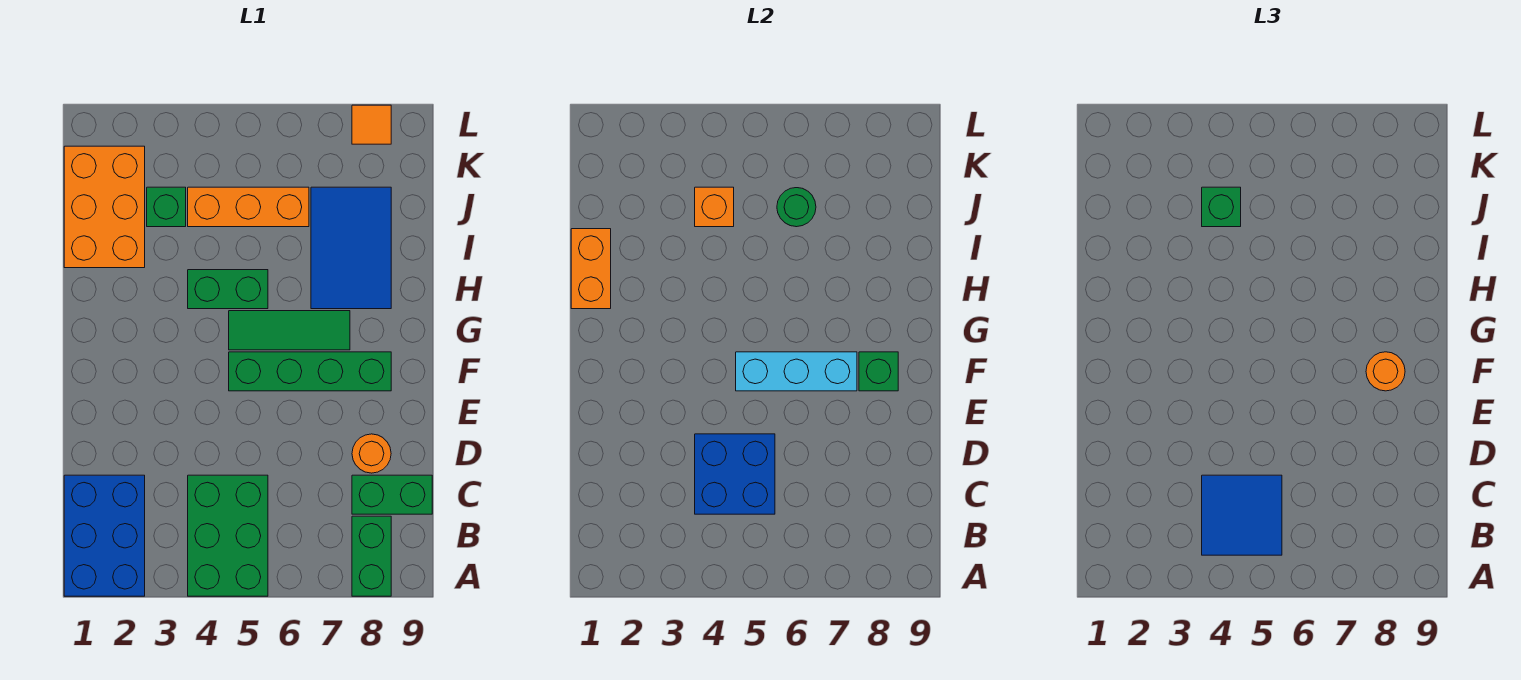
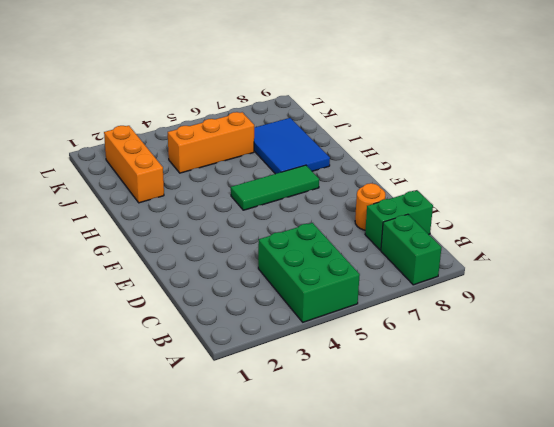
orange 1x3 brick [104,126,164,203] -> orange 2x3 brick [64,146,145,268]
none -> blue 2x3 brick [64,475,145,596]
none -> green 1x4 brick [229,352,391,391]
none -> green 1x2 brick [188,270,268,309]

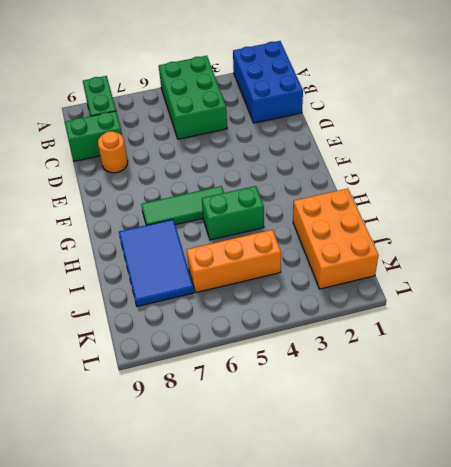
none -> green 1x4 brick [229,352,391,391]
none -> green 1x1 brick [147,187,186,227]
none -> orange 1x1 tile [352,105,391,144]

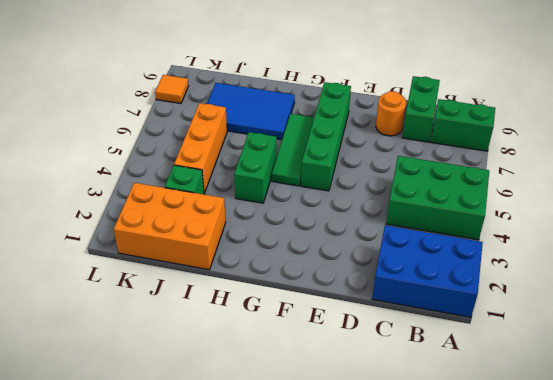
none -> blue 2x2 brick [695,434,775,514]
none -> cyan 1x3 brick [736,352,857,391]
none -> green 1x1 brick [859,352,898,391]

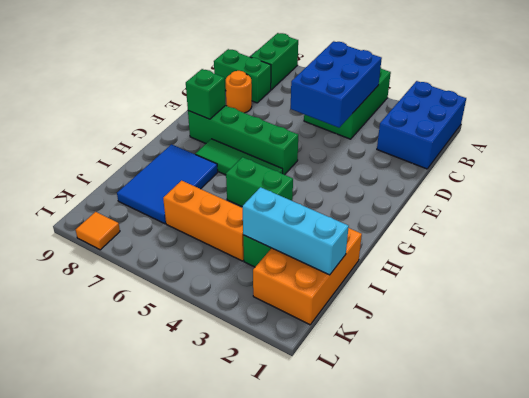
blue 2x3 brick [291,41,382,128] -> blue 2x2 brick [695,434,775,514]
cyan 1x3 brick [242,187,349,275] -> cyan 1x3 brick moved to [736,352,857,391]
none -> orange 1x2 brick [571,229,611,309]
none -> orange 1x1 brick [695,187,734,227]
none -> green 1x1 round brick [777,188,816,227]

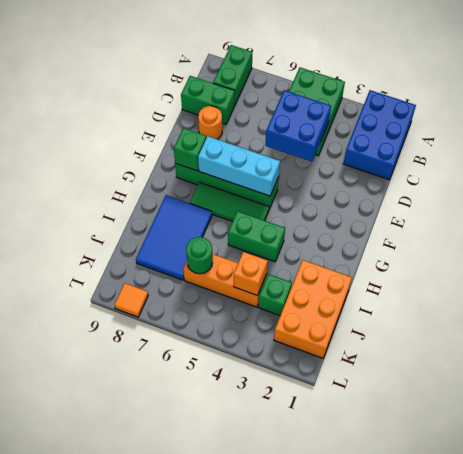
none -> orange 1x2 brick [571,229,611,309]
none -> blue 2x2 tile [1202,475,1282,555]
none -> orange 1x1 round brick [1366,352,1405,391]

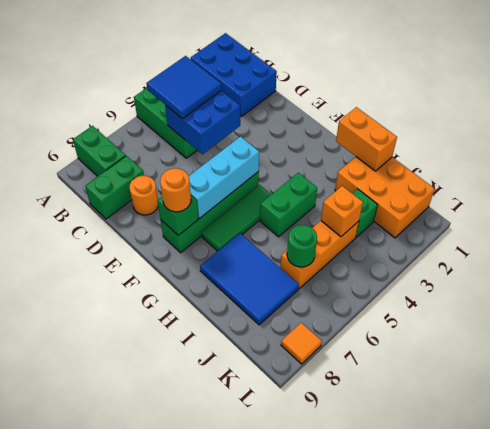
none -> green 1x1 brick [1202,187,1241,227]

